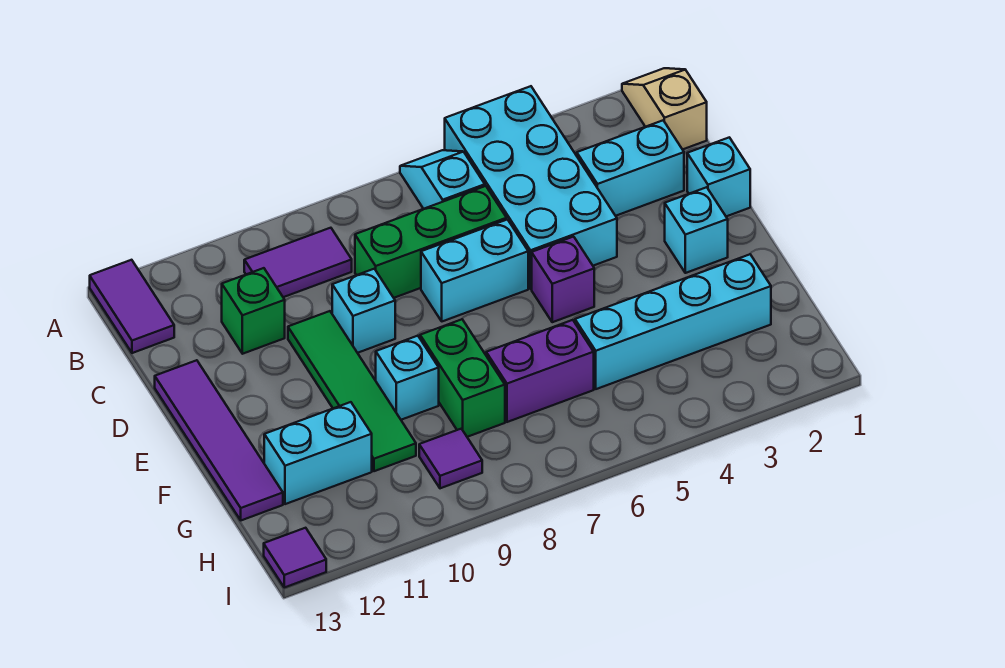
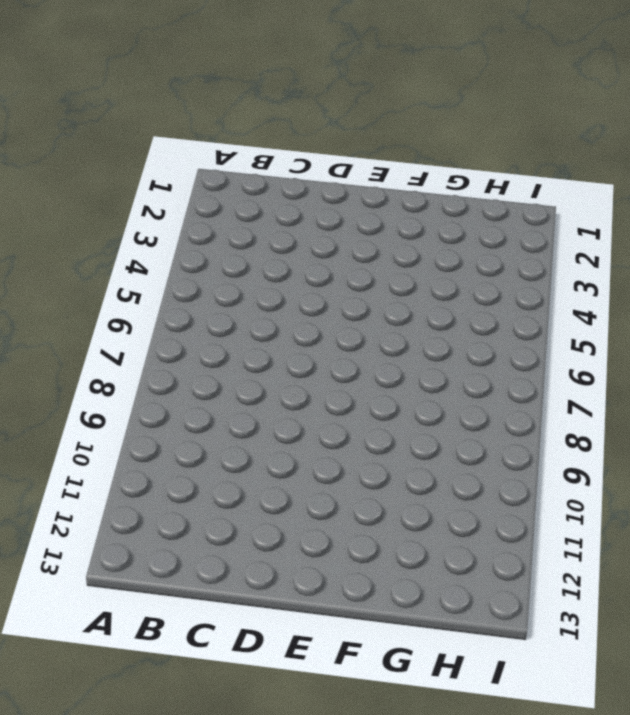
none -> tan 1x2 slope [622,68,707,150]
none -> cyan 2x4 brick [445,86,617,289]
none -> cyan 1x2 slope [400,150,485,209]

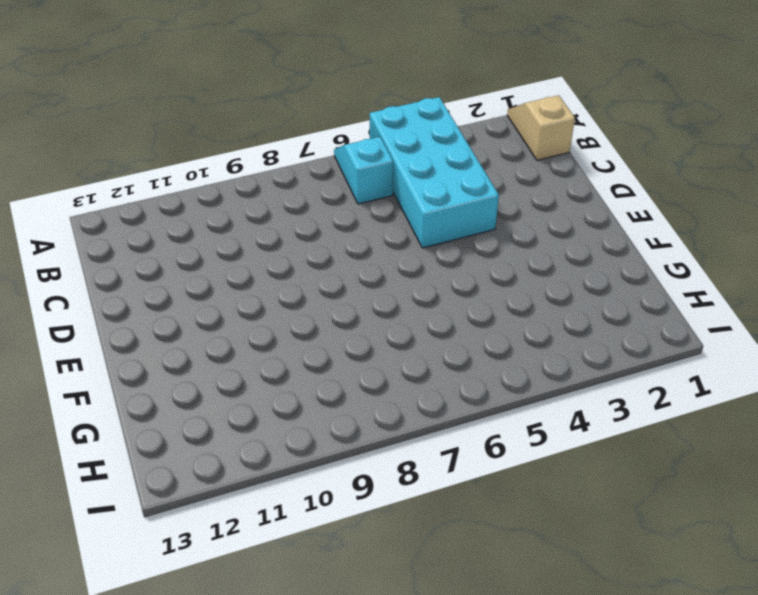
none -> purple 1x2 tile [90,260,174,353]
none -> purple 1x2 tile [244,228,352,297]
none -> cyan 1x2 brick [577,121,684,216]

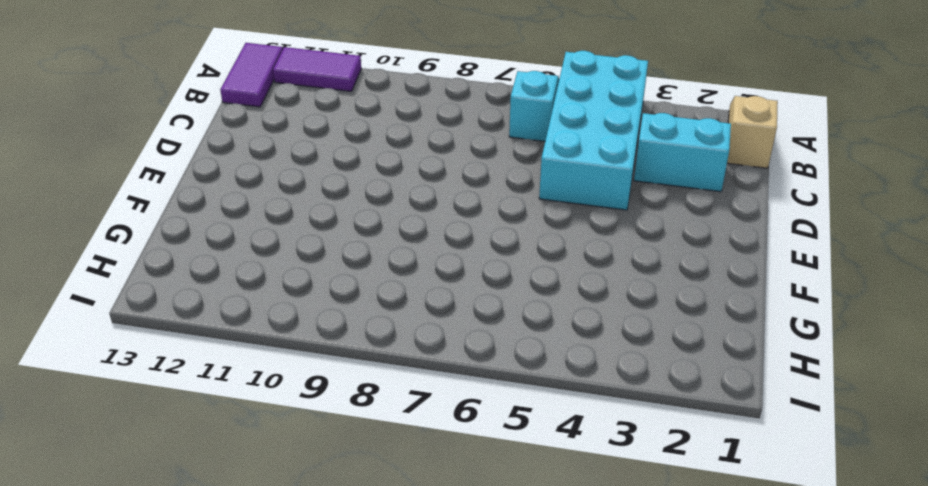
purple 1x2 tile [273,47,361,91] -> purple 1x2 tile moved to [244,228,352,297]
none -> green 1x3 brick [355,186,507,298]
none -> green 1x1 brick [222,268,285,354]
none -> cyan 1x1 brick [687,137,750,216]

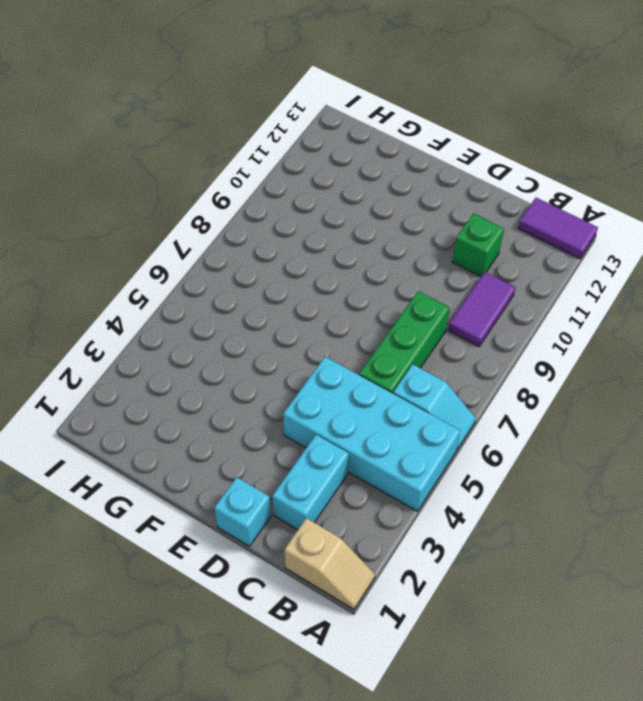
none -> cyan 1x2 brick [421,220,528,321]
none -> cyan 1x1 brick [332,269,395,353]
none -> green 1x4 tile [288,311,416,471]

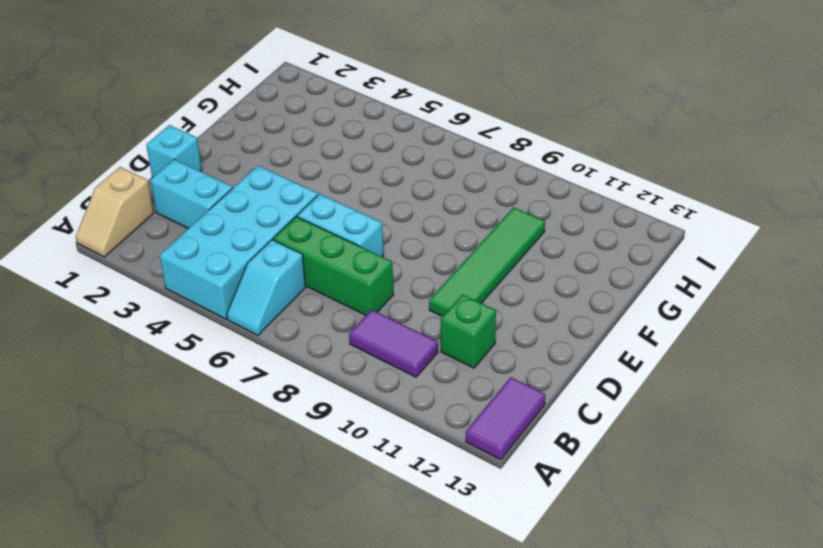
none -> cyan 1x1 brick [332,269,395,353]
none -> purple 1x4 tile [155,360,283,520]
none -> cyan 1x1 brick [665,187,728,273]

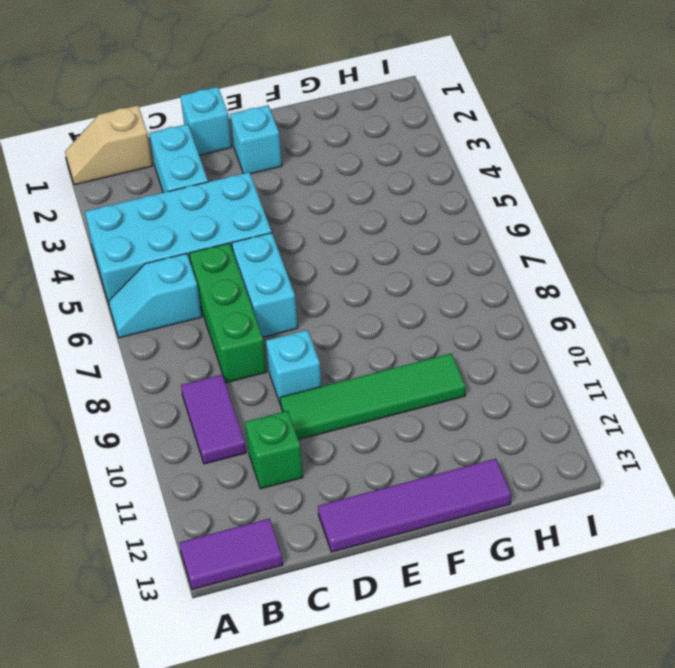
none -> purple 1x1 brick [532,237,594,322]
none -> green 1x2 brick [420,319,505,437]
none -> cyan 1x1 brick [376,336,439,420]

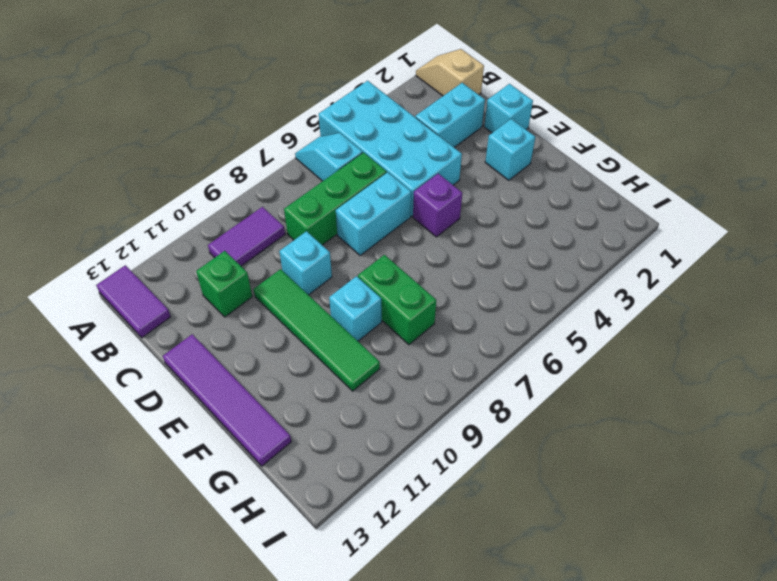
none -> cyan 1x4 brick [575,254,771,389]
none -> purple 1x2 brick [486,320,594,422]
none -> cyan 1x2 brick [264,402,372,504]

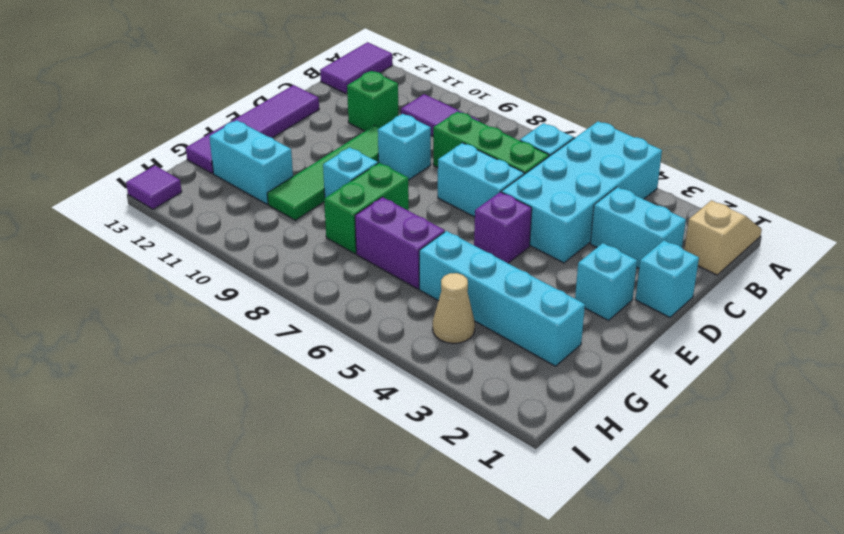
tan 1x1 cone [433,273,475,343] -> none
none -> purple 1x1 tile [419,429,482,488]

